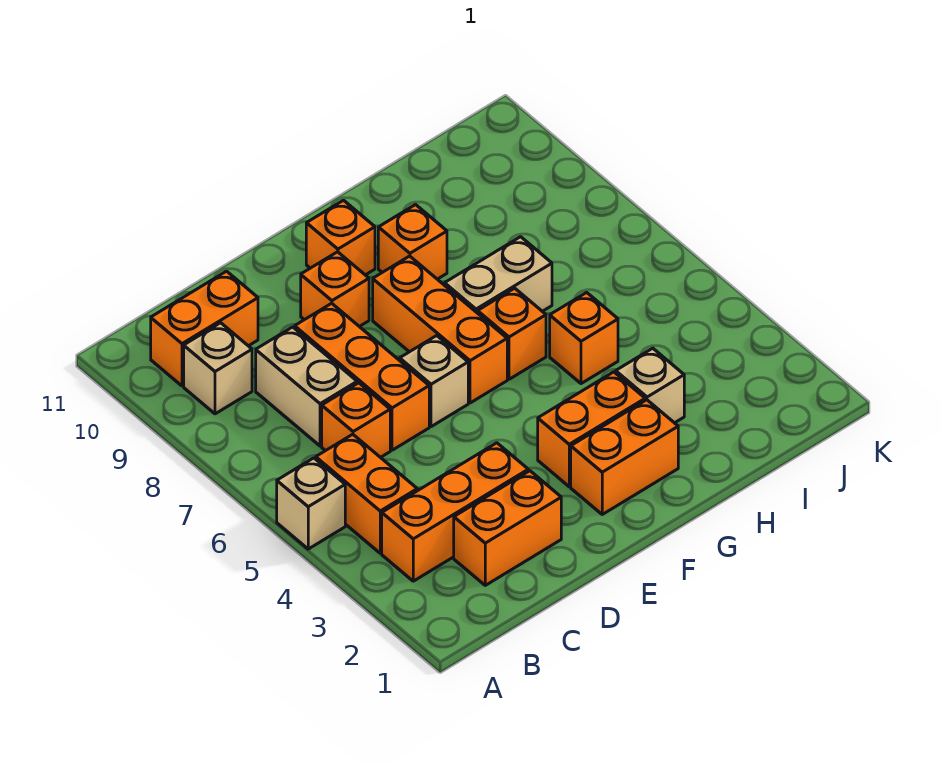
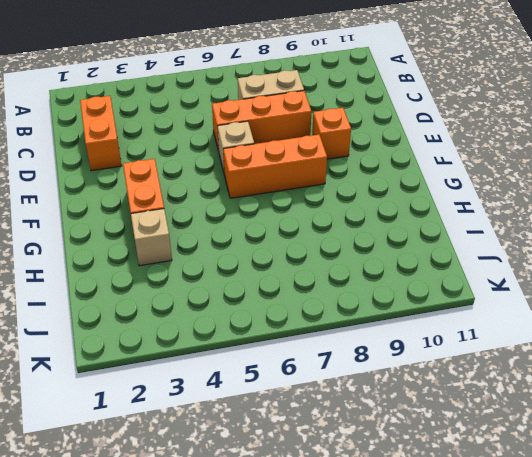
none -> tan 1x1 brick [277,458,345,549]
none -> orange 1x3 brick [382,443,528,581]
none -> orange 1x2 brick [316,434,417,553]

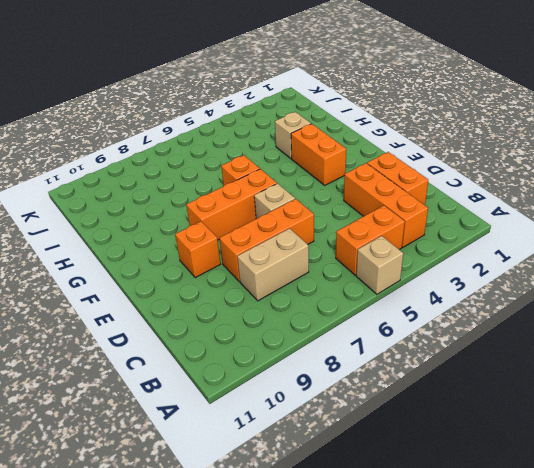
none -> tan 1x1 brick [184,323,252,414]
none -> orange 1x2 brick [151,271,258,386]
none -> orange 1x1 brick [322,383,390,458]

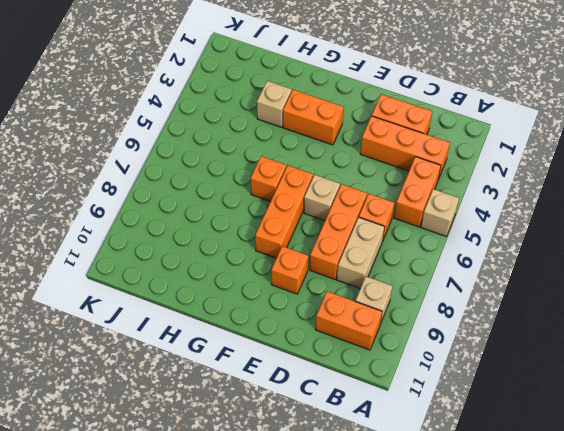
none -> orange 1x2 brick [571,400,678,514]
none -> orange 1x1 brick [306,200,375,275]
none -> tan 1x2 brick [445,237,552,313]

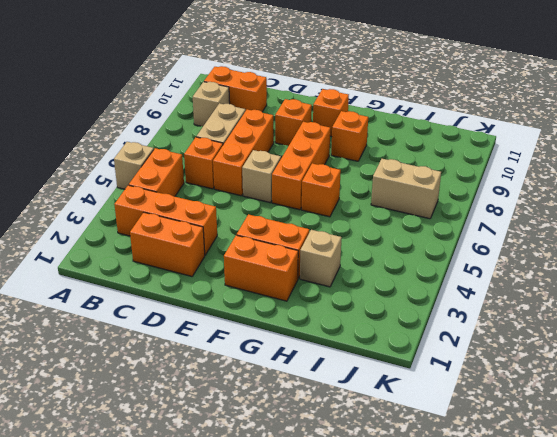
tan 1x2 brick [371,159,441,219] -> tan 1x2 brick moved to [445,237,552,313]
none -> orange 1x1 brick [550,292,618,384]

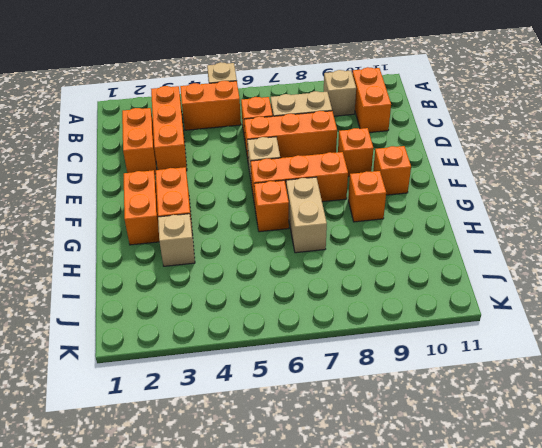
none -> orange 1x1 brick [550,292,618,384]

